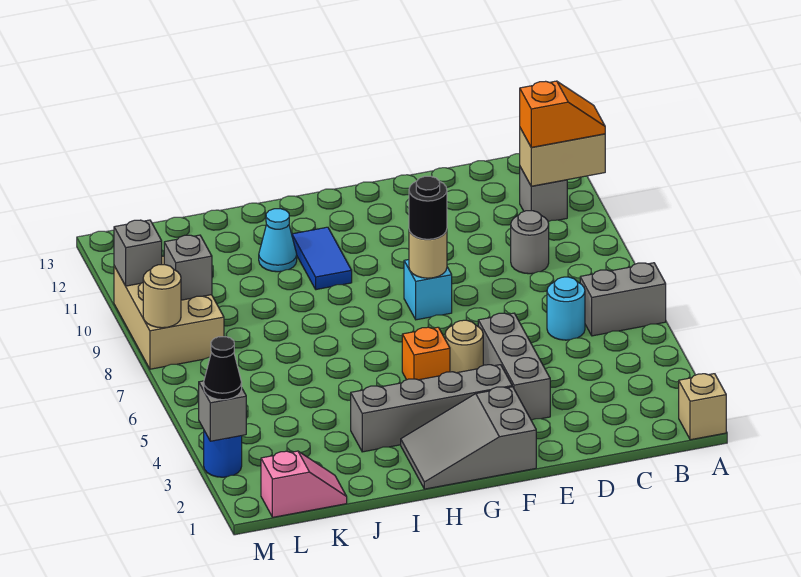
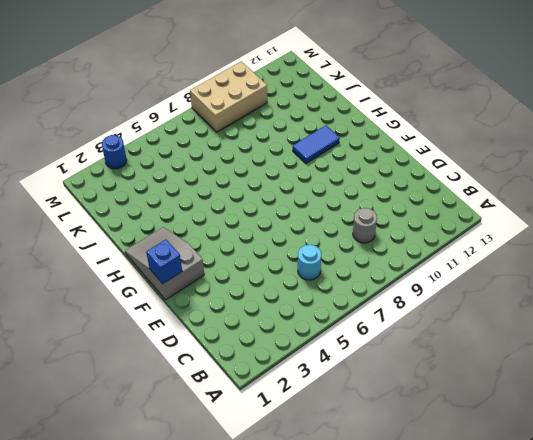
blue 1x1 brick [146,240,182,284] -> none
none -> tan 1x1 brick [679,374,726,440]
none -> grey 1x2 brick [580,263,666,336]
none -> grey 1x1 brick [520,167,567,222]

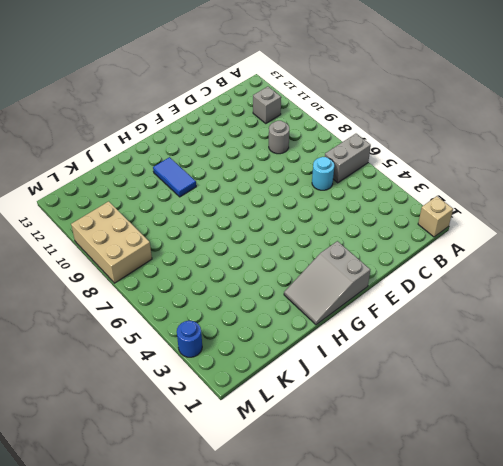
none -> grey 1x3 brick [478,313,550,420]
none -> grey 1x4 brick [351,365,512,452]
none -> tan 1x1 round brick [445,320,483,373]

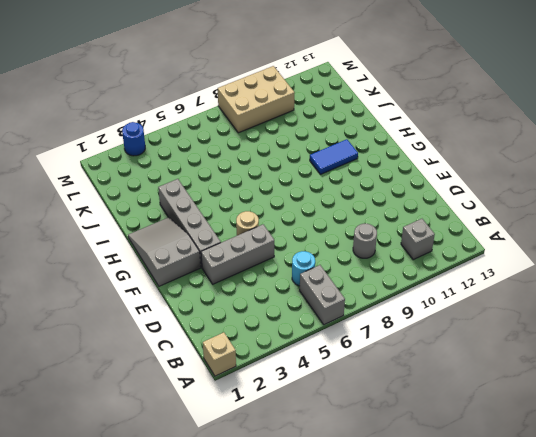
none -> cyan 1x1 brick [404,260,452,320]
none -> orange 1x1 brick [402,327,450,380]
none -> cyan 1x1 cone [259,209,297,272]

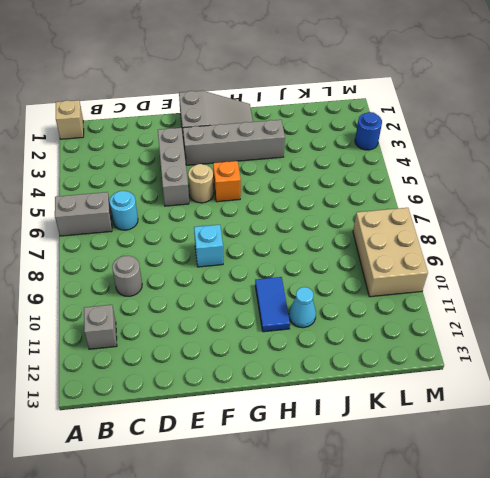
none -> pink 1x2 slope [261,451,347,517]
none -> tan 1x2 brick [520,128,605,186]
none -> tan 1x1 round brick [409,230,447,278]

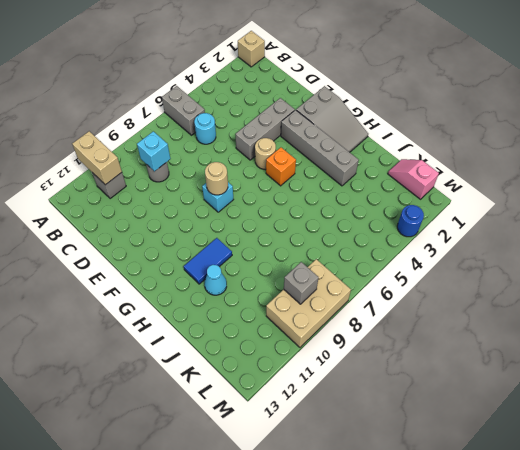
cyan 1x1 brick [137,131,170,171] -> none
none -> grey 1x1 brick [199,381,246,441]
none -> tan 1x1 round brick [143,265,181,328]
none -> grey 1x1 brick [114,220,162,286]

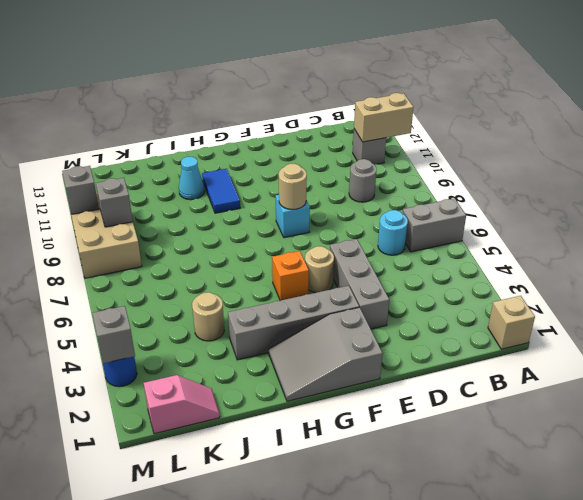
tan 1x1 round brick [192,292,224,341] -> tan 1x1 round brick moved to [143,265,181,328]
none -> orange 1x2 slope [520,81,605,147]
none -> black 1x1 round brick [409,176,447,239]
none -> black 1x1 cone [204,337,242,400]

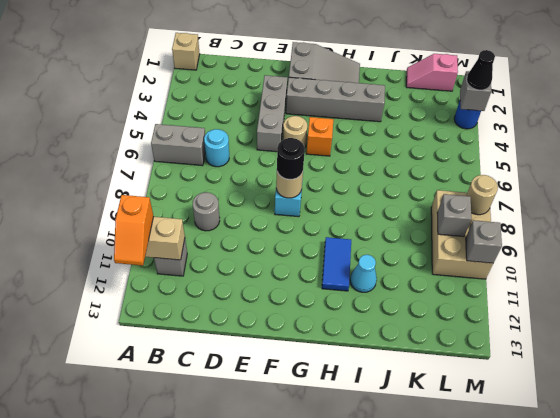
orange 1x2 slope [114,195,154,266] -> orange 1x2 slope turned to [520,81,605,147]

